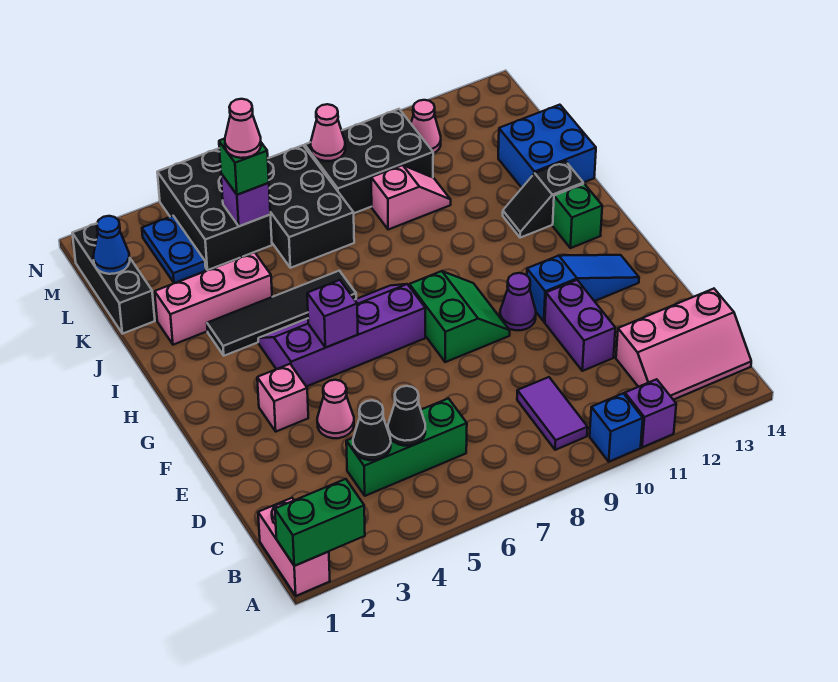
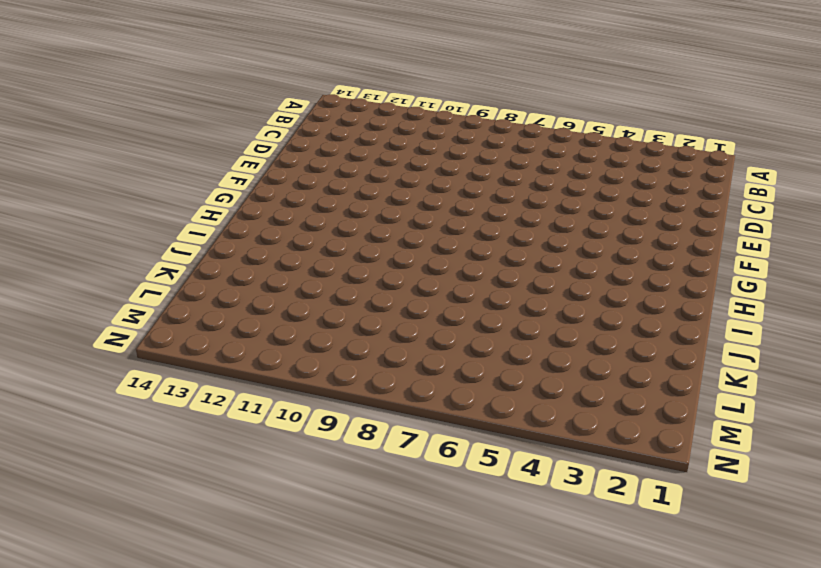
none -> pink 1x2 brick [258,498,330,596]
none -> blue 1x1 brick [590,393,643,462]
none -> purple 1x1 brick [625,379,676,447]
none -> purple 1x2 tile [517,377,588,450]

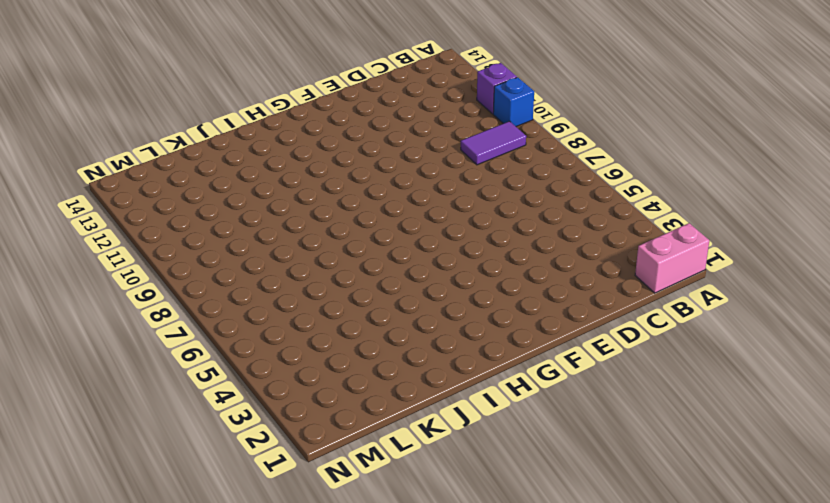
none -> pink 2x3 slope [616,289,751,400]
none -> green 1x3 brick [346,398,467,496]
none -> purple 1x2 brick [545,280,615,371]
none -> pink 1x1 cone [317,380,354,438]

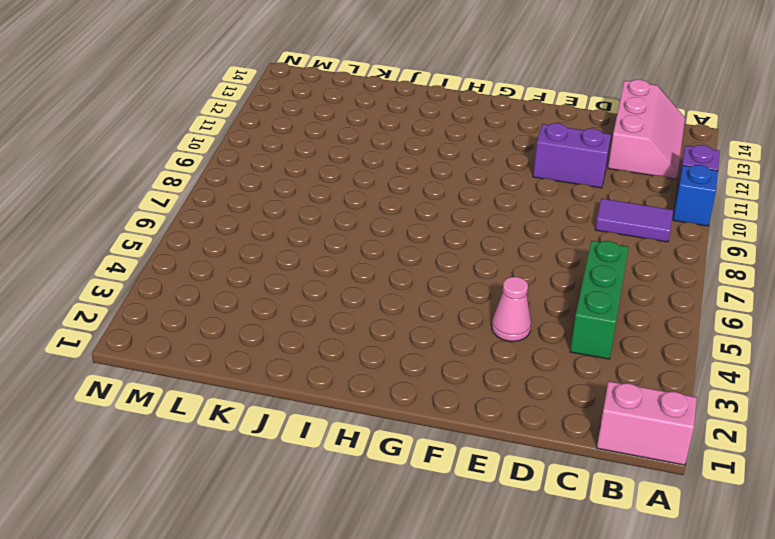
none -> pink 1x1 brick [257,364,308,431]
none -> green 2x2 slope [409,271,510,362]
none -> purple 1x1 cone [500,273,536,330]
none -> blue 1x3 slope [527,255,639,322]

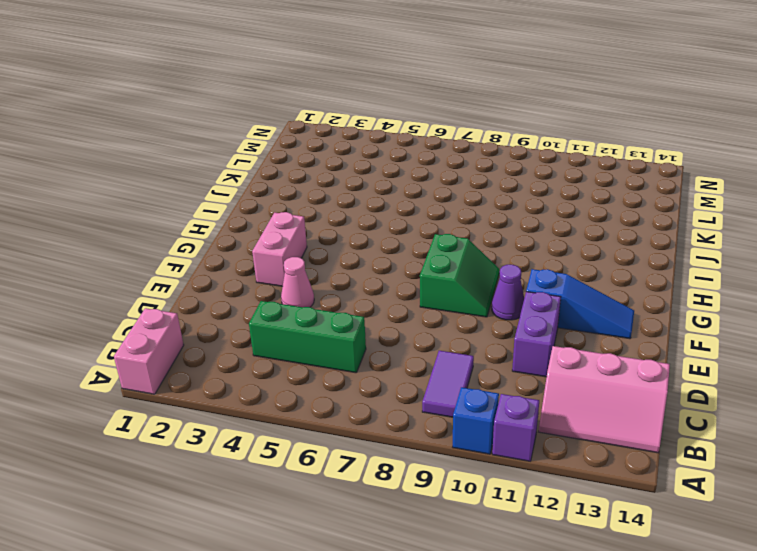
pink 1x2 brick [252,212,307,286] -> pink 1x1 brick [257,364,308,431]
none -> purple 2x4 slope [258,284,425,387]
none -> green 1x1 brick [553,184,602,248]
none -> black 1x4 tile [207,271,356,356]
none -> black 1x2 slope [503,161,583,238]

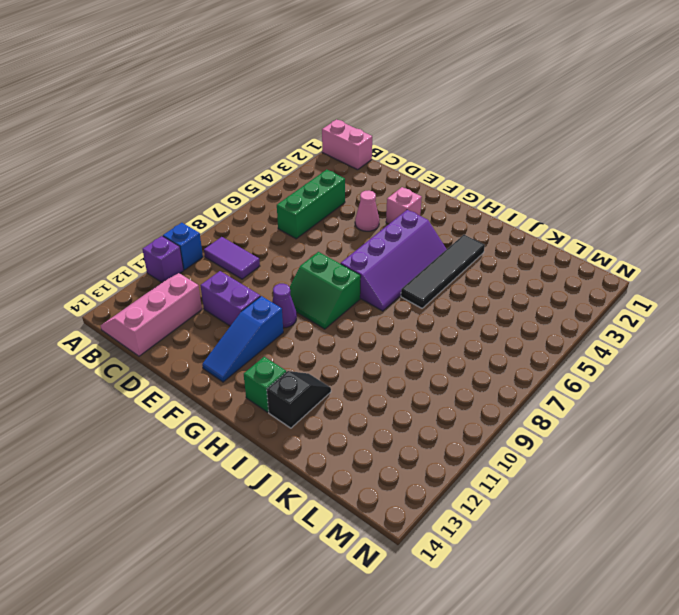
none -> pink 1x3 brick [155,252,272,345]
none -> blue 2x2 brick [498,105,596,188]
none -> black 1x3 brick [72,223,155,334]
none -> black 2x3 brick [268,145,354,268]

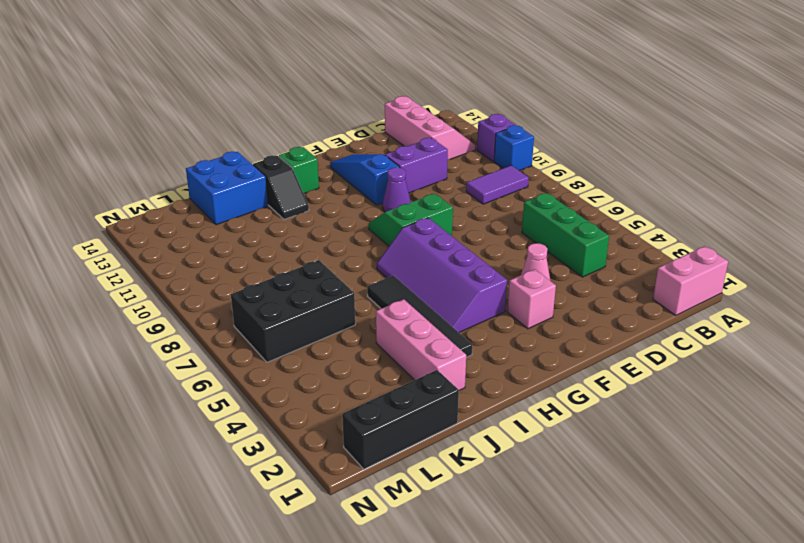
none -> pink 1x2 slope [371,165,451,230]
none -> blue 1x2 plate [142,216,206,283]
none -> black 2x3 brick [157,148,272,270]
none -> black 2x3 brick [305,109,433,213]

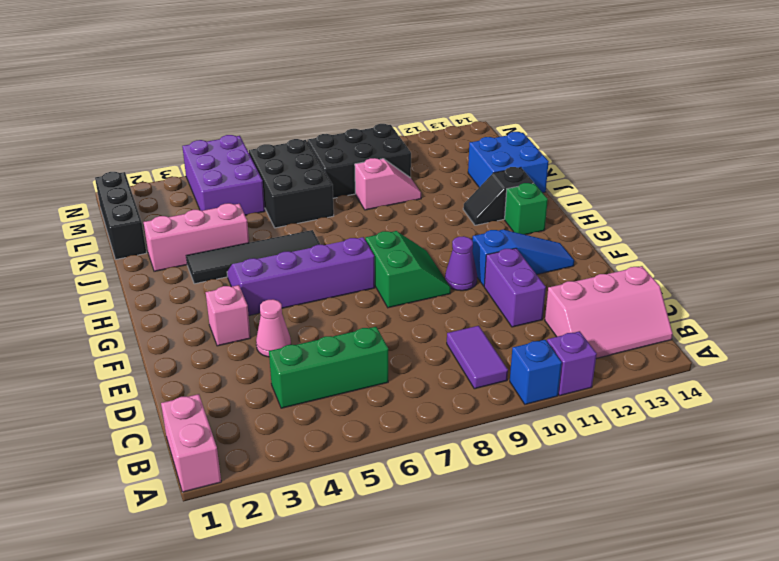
purple 2x3 brick [182,135,265,215] -> black 2x3 brick [157,148,272,270]
none -> blue 1x2 plate [142,216,206,283]
none -> pink 1x1 cone [411,100,441,153]
none -> green 1x2 brick [275,479,365,566]
none -> black 1x1 cone [353,400,391,460]

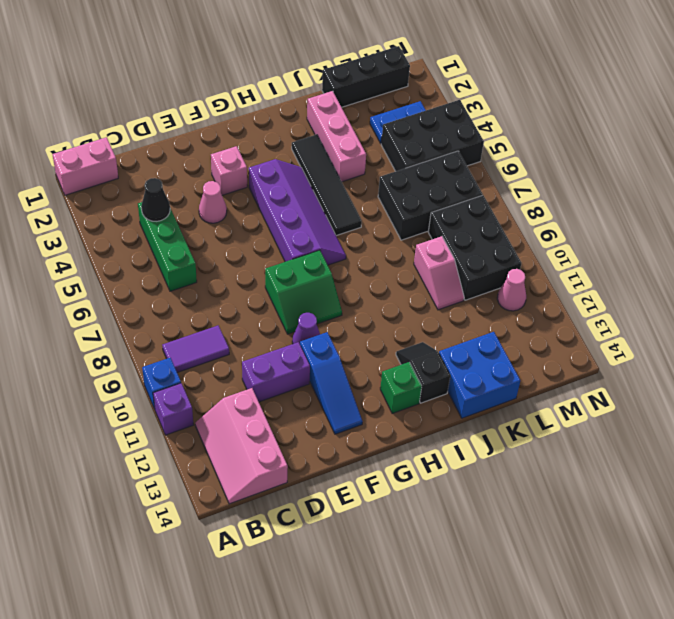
none -> green 1x2 brick [275,479,365,566]
none -> black 1x1 cone [388,386,425,446]
none -> purple 1x1 brick [307,280,358,348]
none -> blue 1x1 cone [93,216,130,274]

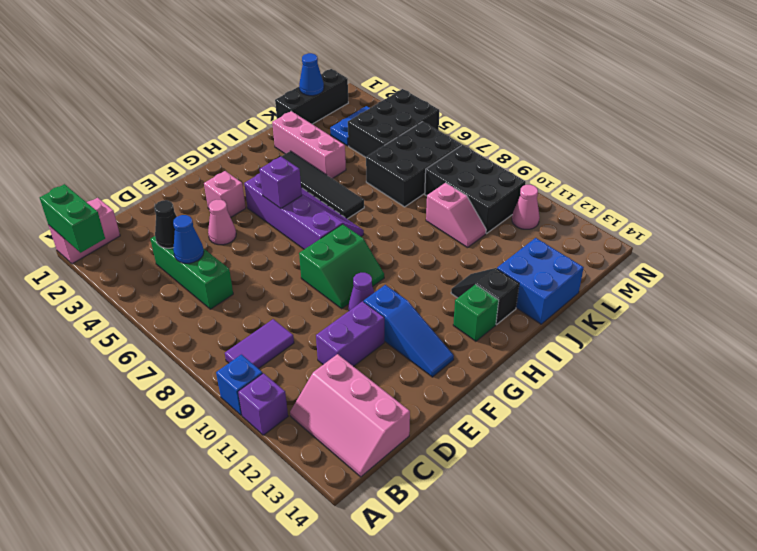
blue 1x1 cone [173,215,204,263] -> black 1x1 cone [388,386,425,446]
none -> purple 1x1 brick [221,174,270,226]
none -> pink 1x1 cone [311,104,345,161]
none -> green 1x1 brick [219,139,269,195]
none -> pink 1x1 cone [225,99,261,158]

